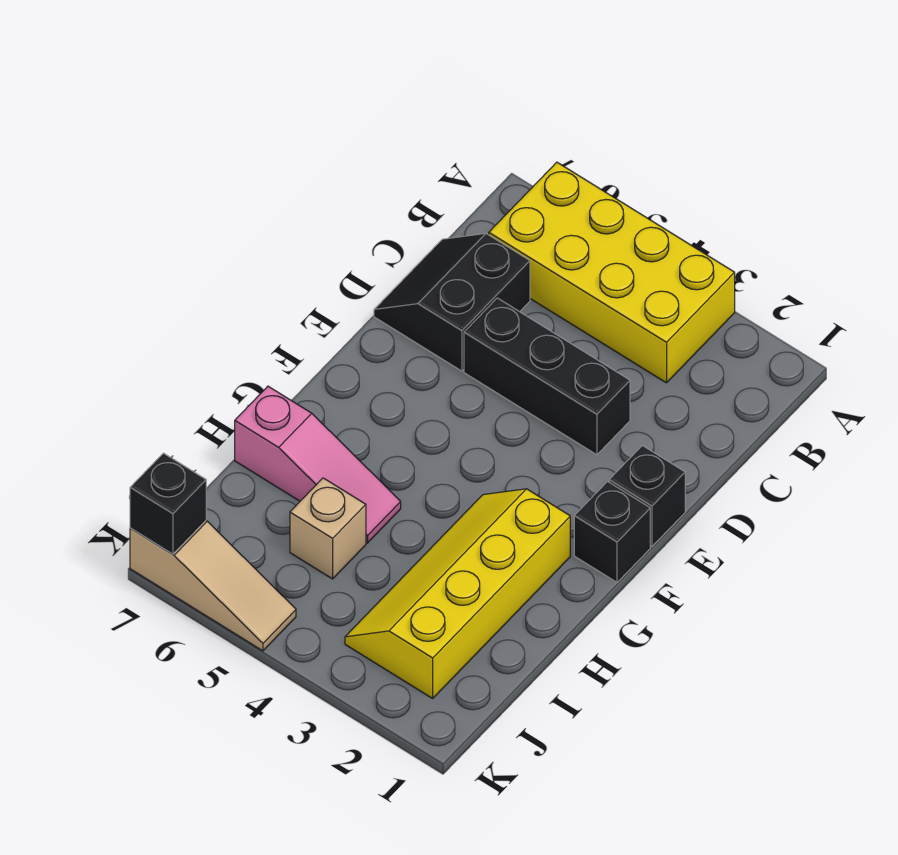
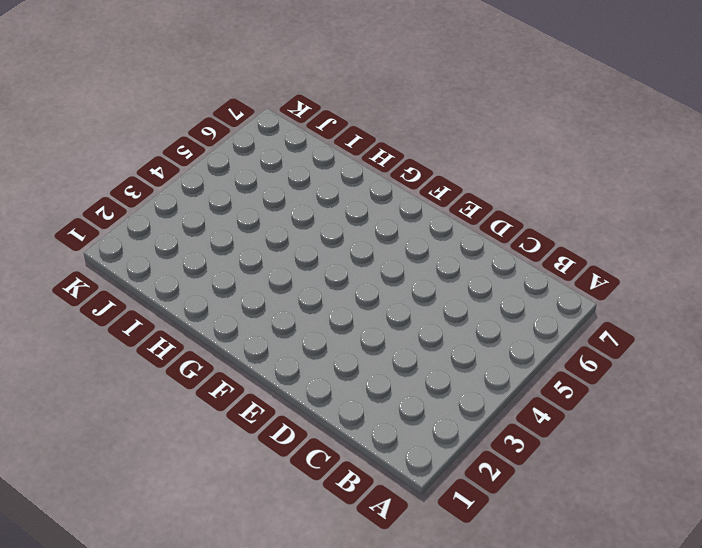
none -> yellow 2x4 brick [489,162,735,383]
none -> black 2x2 slope [374,233,530,371]

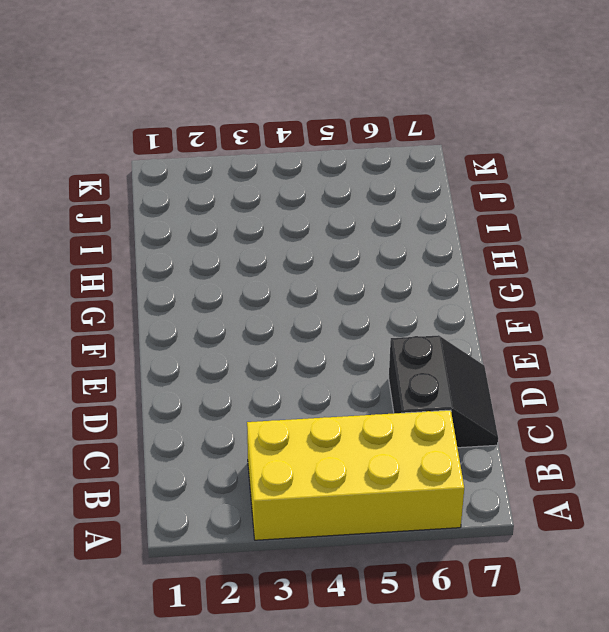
none -> black 1x3 brick [464,298,630,455]
none -> black 1x1 brick [609,446,685,546]

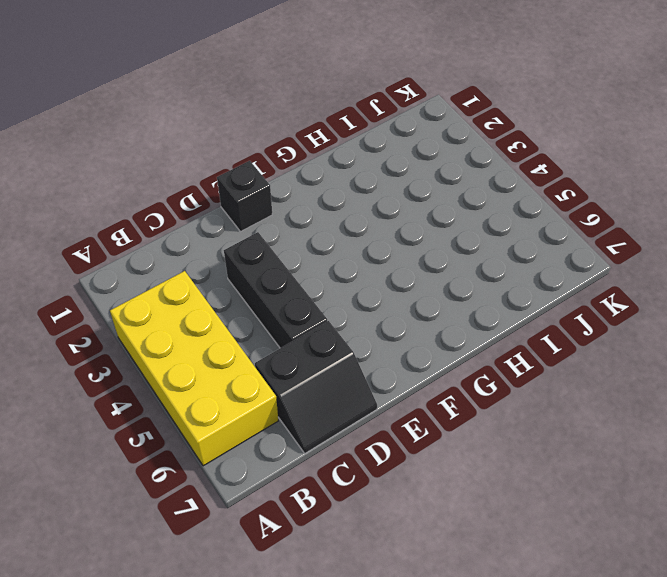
none -> black 1x1 brick [574,482,650,582]
none -> yellow 2x4 slope [345,489,570,698]

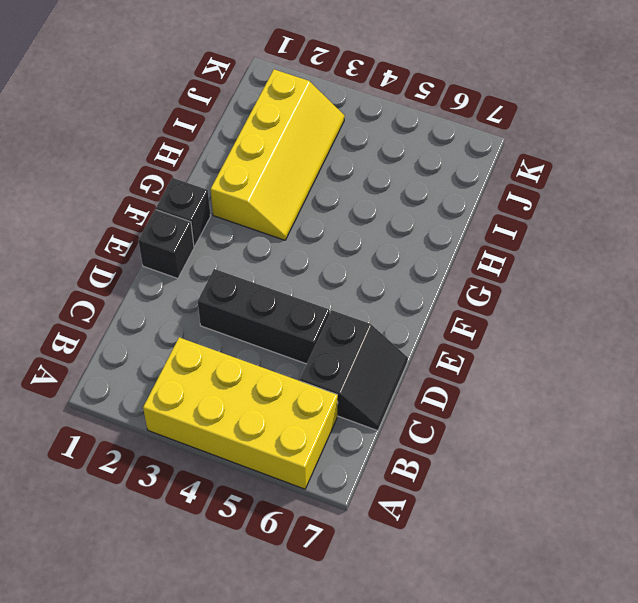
none -> pink 1x3 slope [235,386,401,543]
none -> tan 1x1 brick [290,478,366,579]

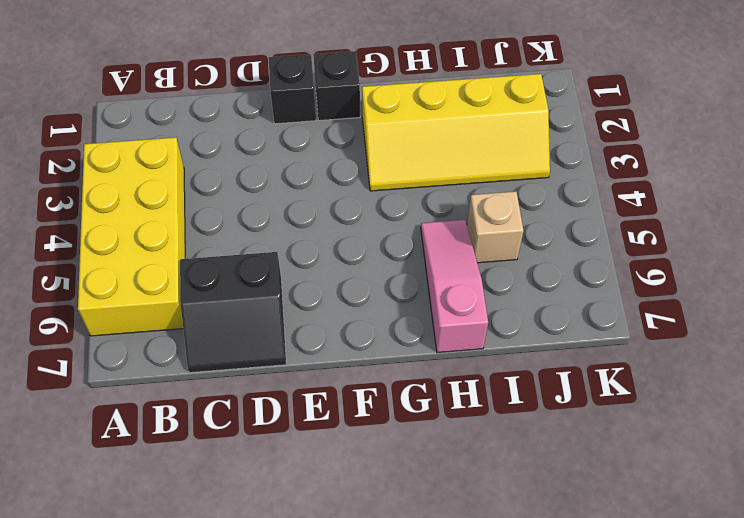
none -> black 1x3 brick [464,298,630,455]
none -> tan 1x3 slope [130,521,296,651]

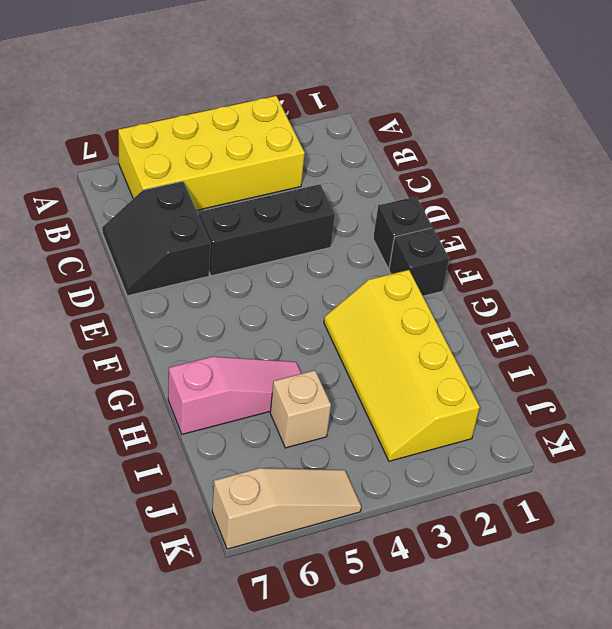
none -> black 1x1 brick [130,453,206,554]

